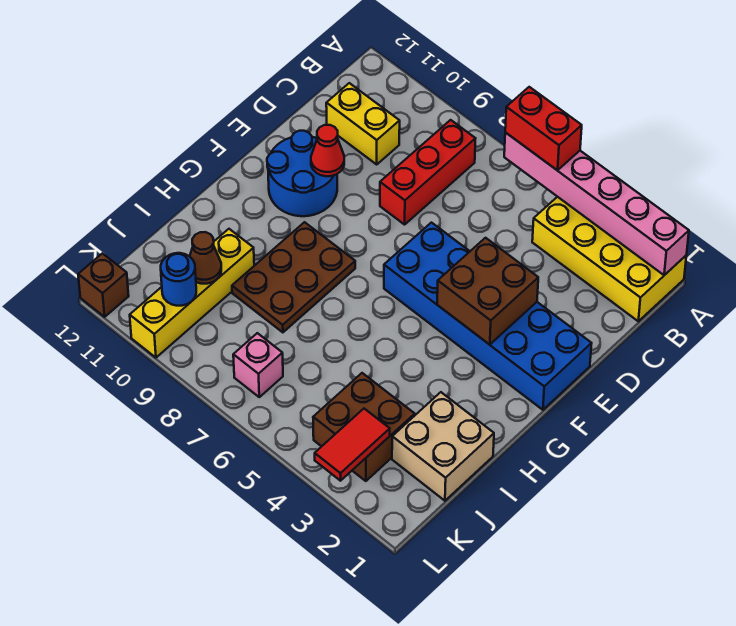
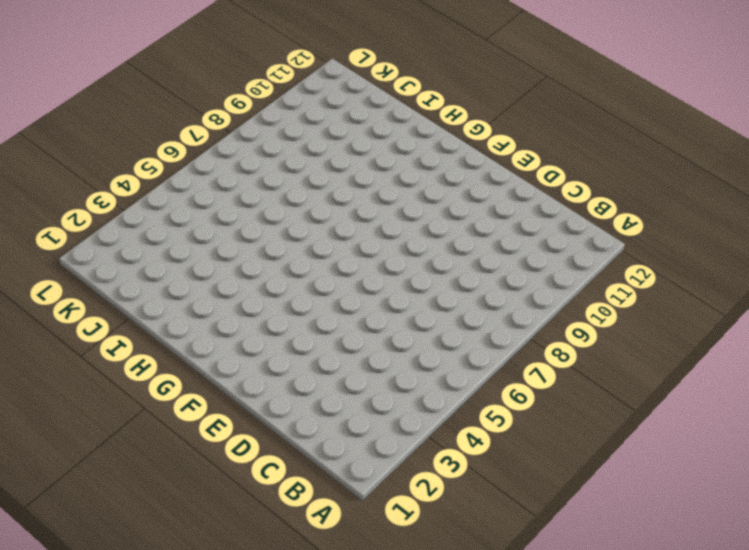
none -> yellow 2x4 brick [532,197,686,321]
none -> red 1x3 brick [380,120,476,225]
none -> yellow 1x2 brick [326,83,400,164]

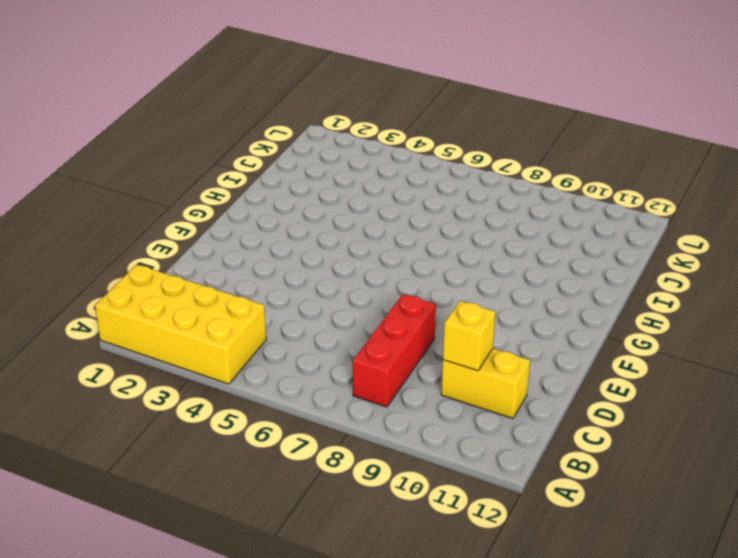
yellow 1x1 brick [443,301,495,371] -> none
none -> blue 2x6 brick [384,223,592,410]
none -> blue 2x2 round brick [267,131,337,216]
none -> brown 2x3 plate [232,222,355,332]

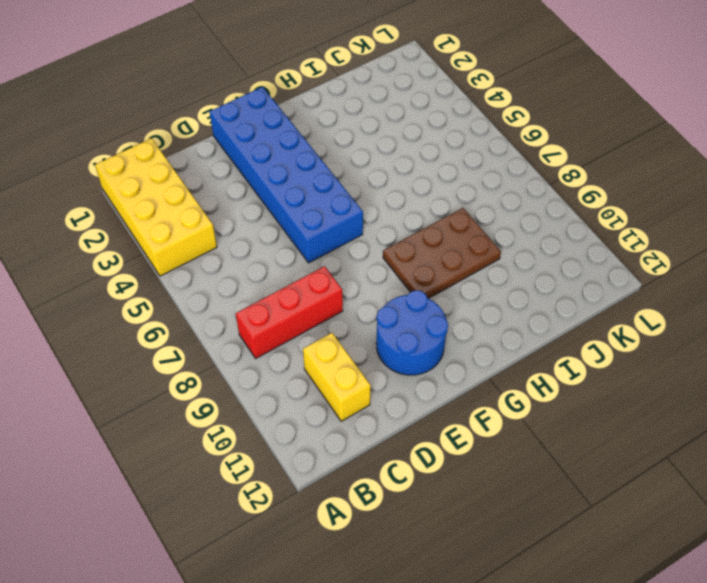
none -> tan 2x2 brick [392,392,494,501]
none -> yellow 1x4 brick [130,229,254,358]
none -> brown 2x2 brick [313,373,415,481]

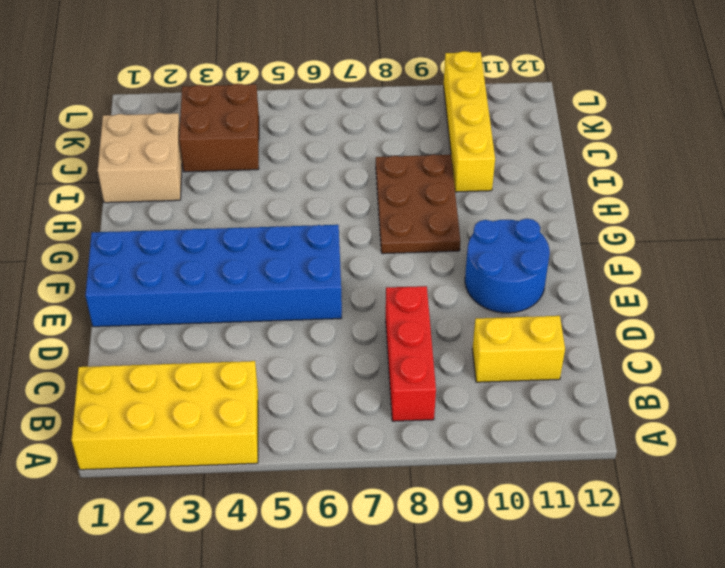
none -> pink 1x1 brick [233,333,283,397]
none -> brown 1x1 brick [78,253,129,317]
none -> pink 1x6 brick [504,132,689,275]

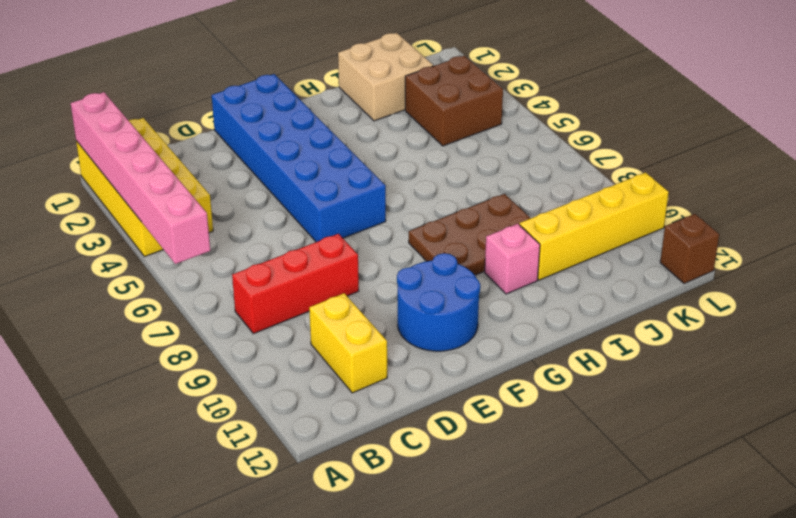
pink 1x1 brick [485,224,540,294] -> pink 1x1 brick moved to [233,333,283,397]
none -> brown 2x2 brick [437,238,538,345]
none -> red 1x1 cone [311,125,344,176]
none -> brown 1x1 cone [190,232,221,284]

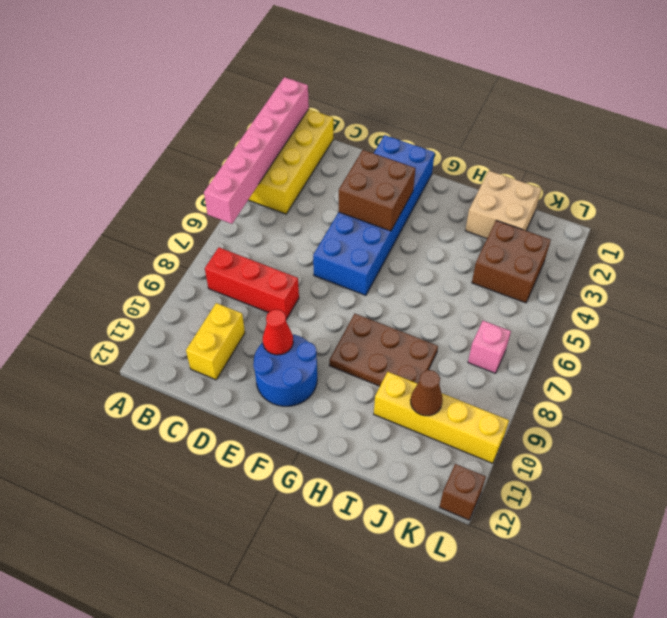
none -> red 1x2 tile [315,409,390,481]
none -> blue 1x1 round brick [161,253,196,306]
none -> red 1x2 brick [505,87,582,171]

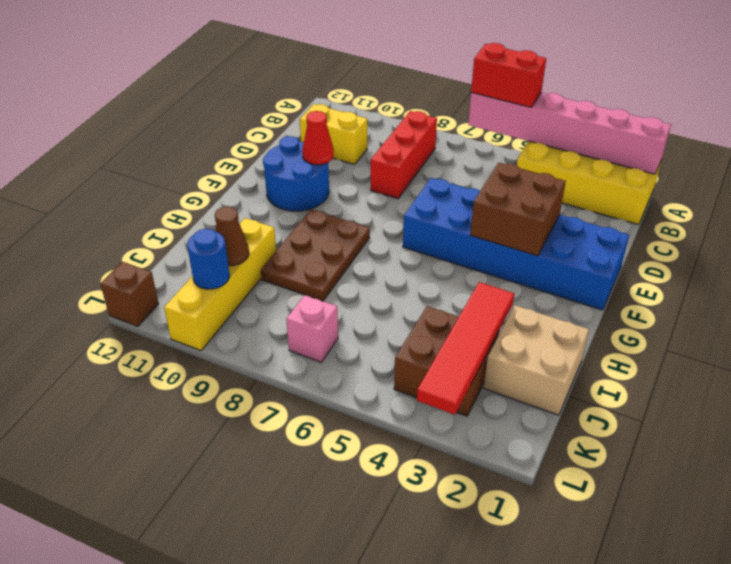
red 1x4 tile [417,282,514,415] -> red 1x2 tile [315,409,390,481]

